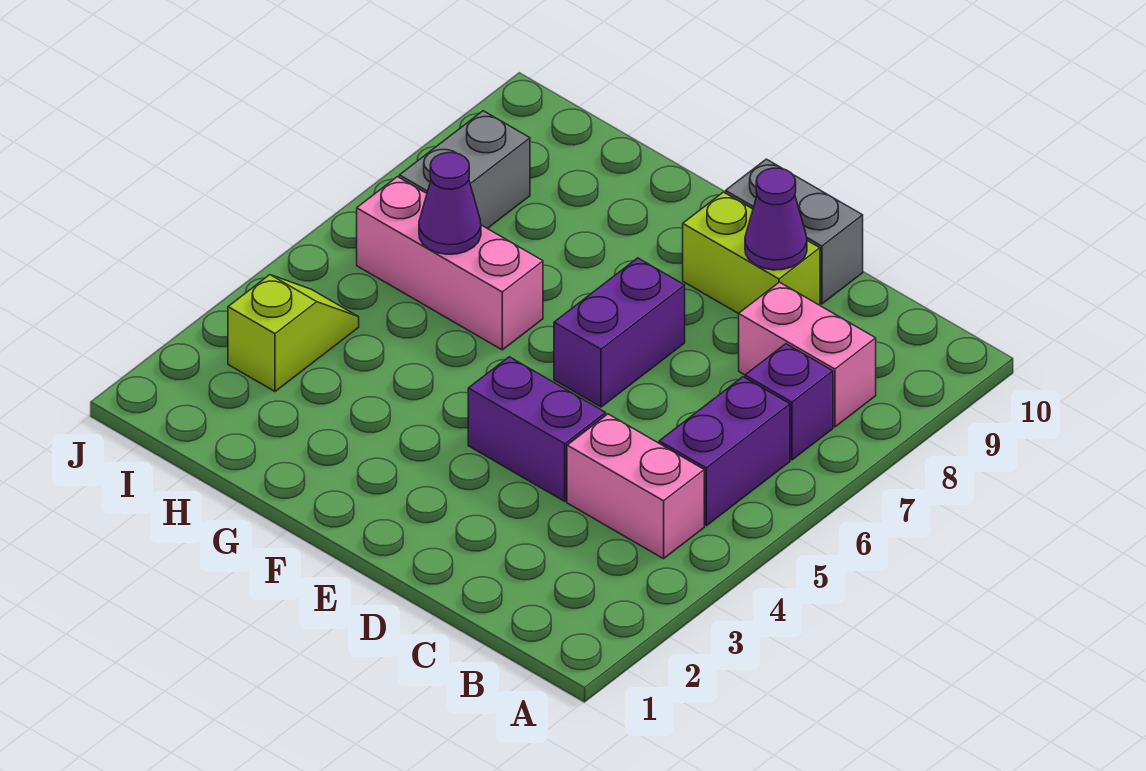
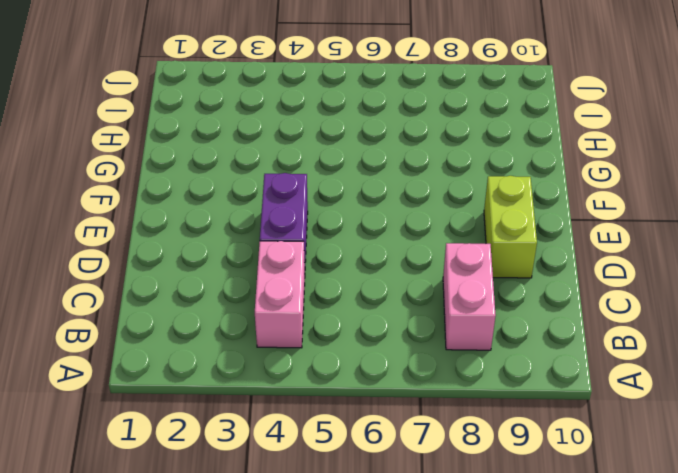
none -> purple 1x2 brick [659,377,790,526]
none -> purple 1x1 brick [745,344,833,460]
none -> grey 1x2 brick [726,159,863,304]

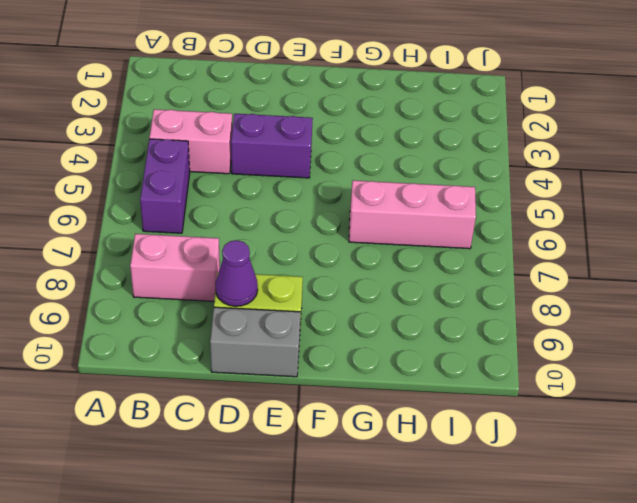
none -> purple 1x1 brick [745,344,833,460]
none -> purple 1x2 brick [554,258,685,407]
none -> lime 1x2 slope [228,275,359,391]

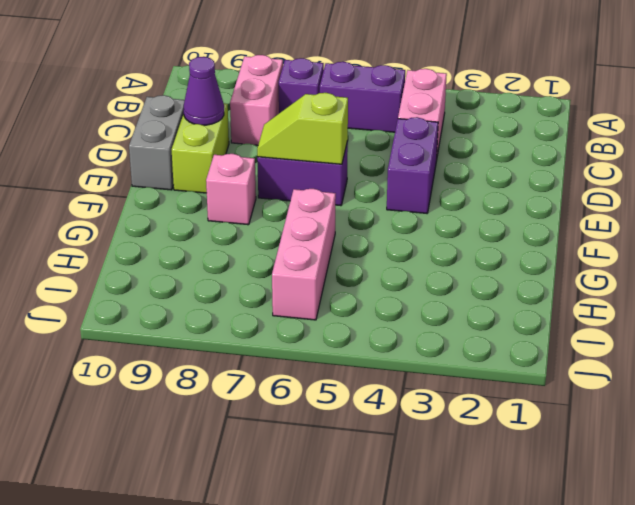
lime 1x2 slope [257,93,348,164] -> lime 1x2 slope moved to [228,275,359,391]
pink 1x1 brick [206,154,256,225] -> none
none -> grey 1x2 brick [399,111,530,228]
none -> purple 1x1 cone [419,153,481,254]

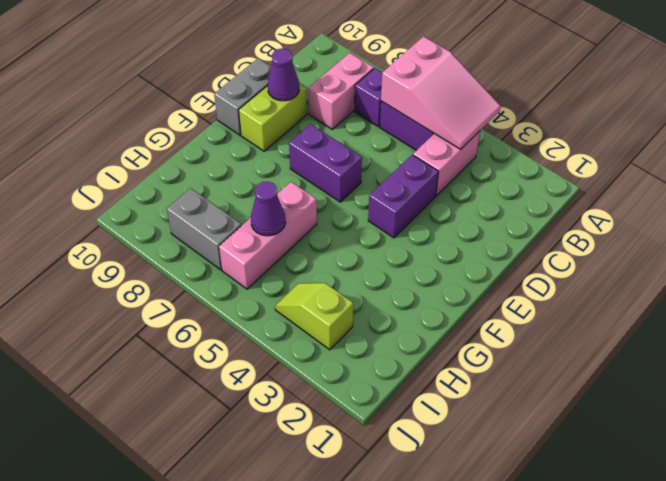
pink 2x3 slope [381,37,501,149] -> none

